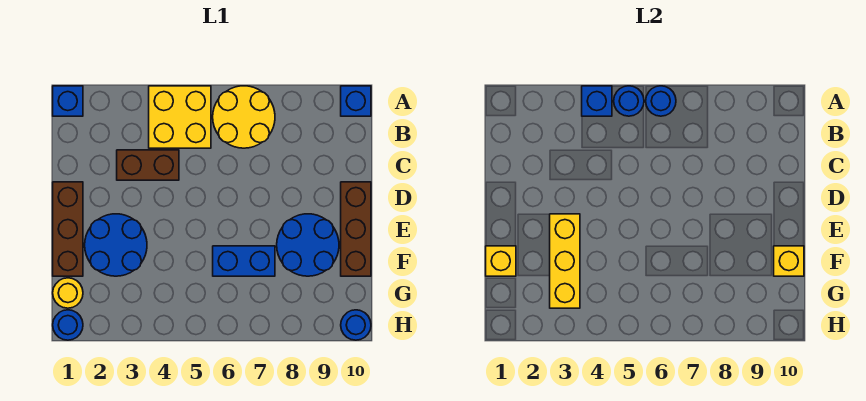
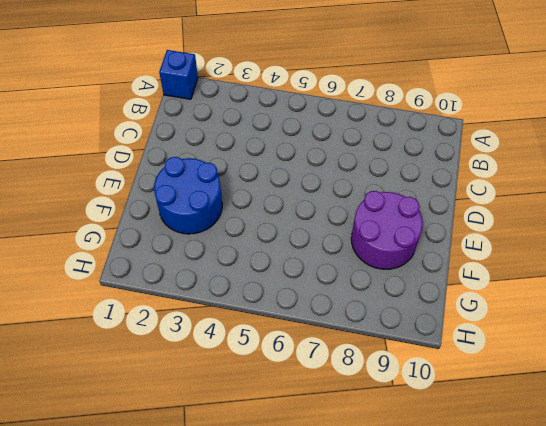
purple 2x2 round brick [351,191,423,269] -> blue 2x2 round brick [277,214,339,276]
none -> yellow 2x2 brick [149,86,211,148]
none -> yellow 2x2 round brick [213,86,275,148]
none -> blue 1x1 brick [341,86,371,116]

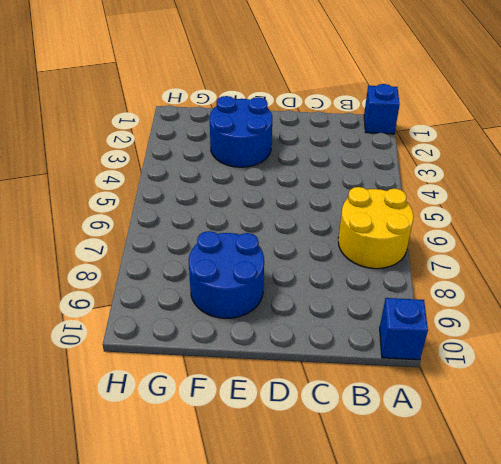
none -> yellow 2x2 brick [149,86,211,148]
none -> brown 1x2 brick [117,150,179,180]
none -> brown 1x3 brick [53,182,83,276]

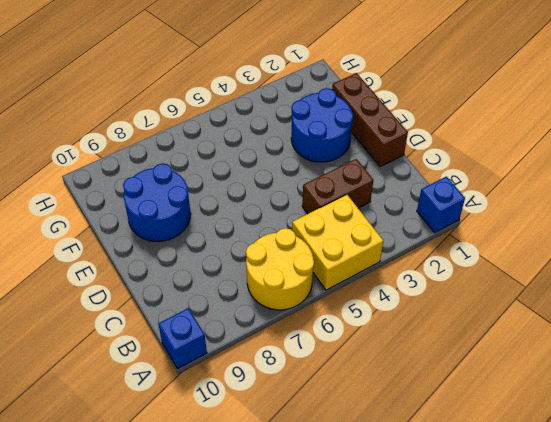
none -> brown 1x3 brick [341,182,371,276]
none -> blue 1x2 brick [213,246,275,276]
none -> yellow 1x1 round brick [53,278,83,308]

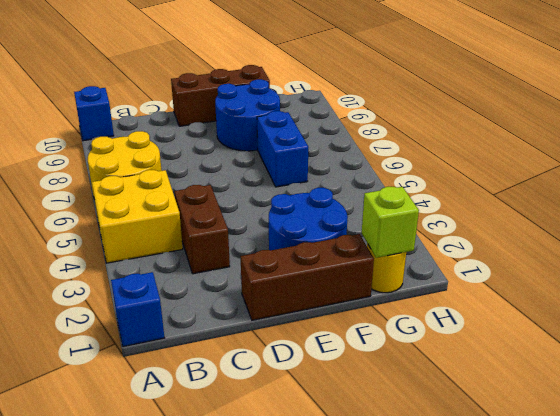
lime 1x1 brick [362,187,419,258] -> none
none -> blue 1x1 round brick [53,310,83,340]
none -> blue 1x1 round brick [341,310,371,340]
none -> blue 1x1 brick [582,86,612,116]

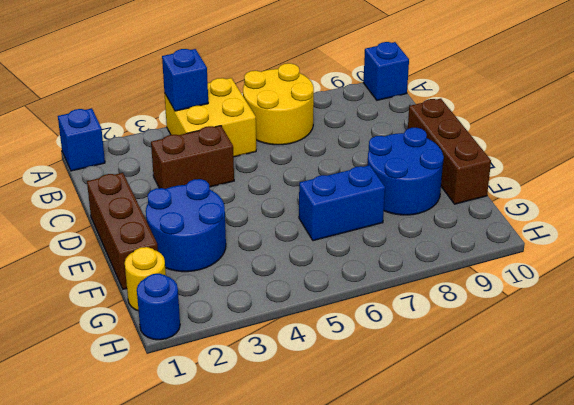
none -> blue 1x1 round brick [341,310,371,340]
none -> blue 1x1 round brick [614,86,644,116]
none -> blue 1x1 round brick [646,86,676,116]

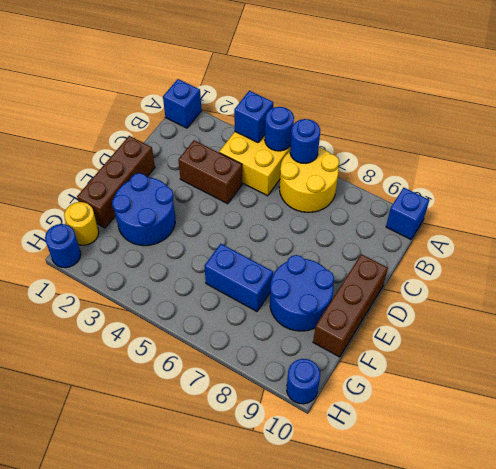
none -> yellow 1x3 brick [550,214,580,308]
none -> yellow 1x1 brick [486,246,516,276]
none -> yellow 1x1 brick [774,246,804,276]

